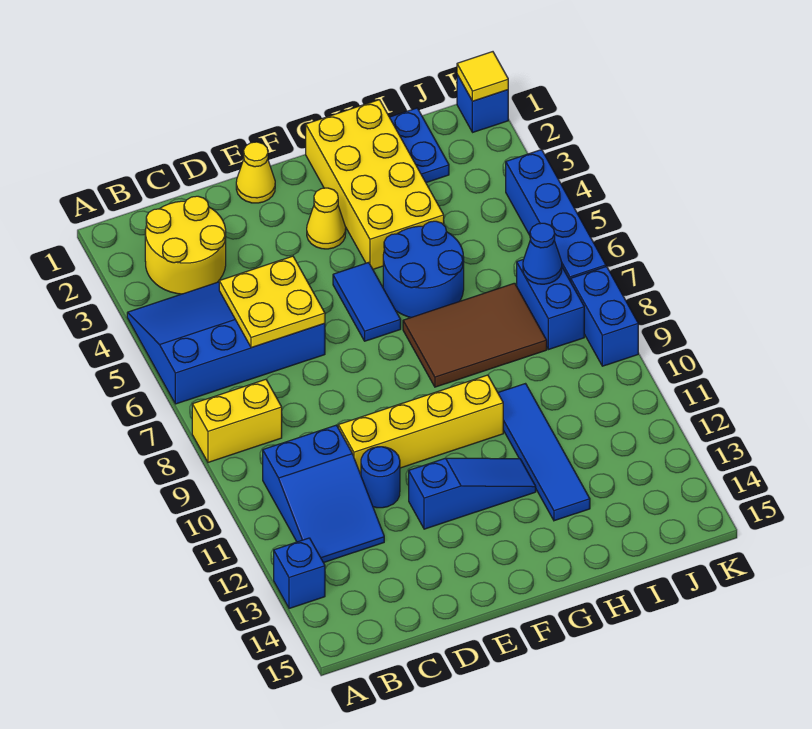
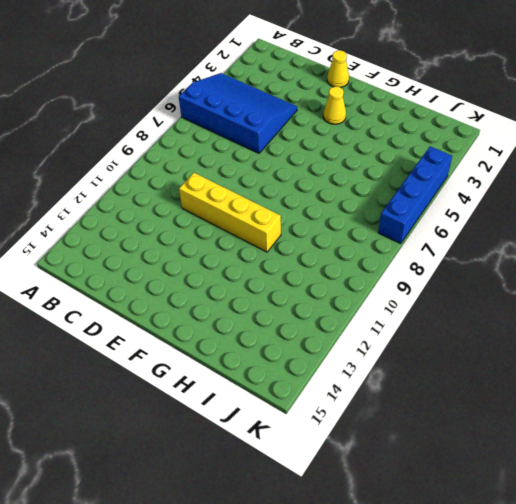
none -> yellow 1x2 brick [192,379,282,462]
none -> blue 1x1 brick [274,538,325,609]
none -> yellow 2x2 round brick [145,196,226,294]

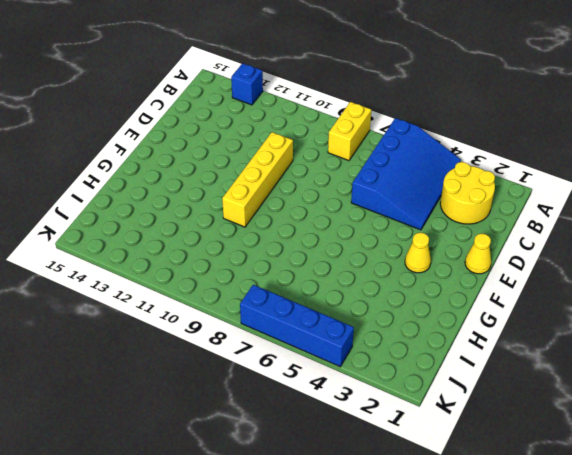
none -> blue 2x3 slope [263,425,384,563]
none -> blue 1x1 round brick [361,447,400,508]
none -> blue 1x3 slope [409,458,536,529]

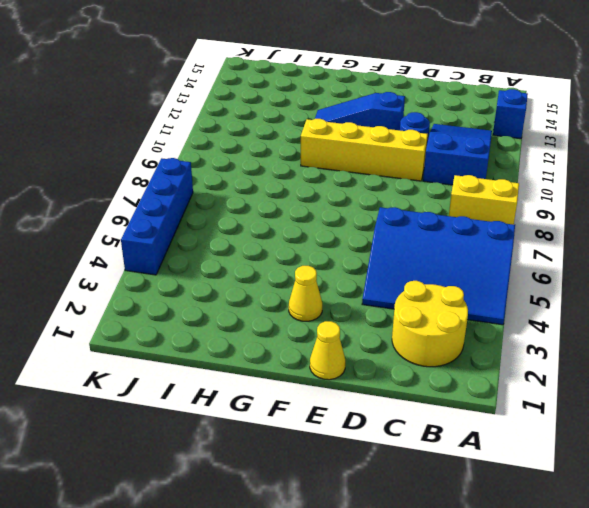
none -> blue 1x2 tile [333,262,401,341]
none -> yellow 2x4 brick [306,100,444,269]
none -> blue 2x2 round brick [383,221,464,318]

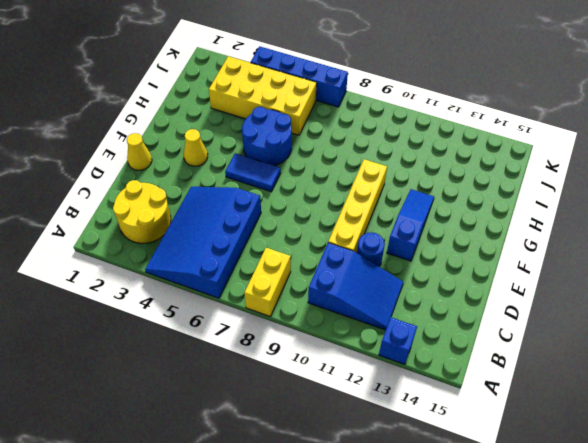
yellow 2x4 brick [209,56,317,135] -> yellow 2x4 brick moved to [306,100,444,269]
none -> brown 2x3 tile [403,283,547,387]
none -> blue 1x4 tile [498,384,590,521]
none -> blue 1x2 plate [390,108,449,183]

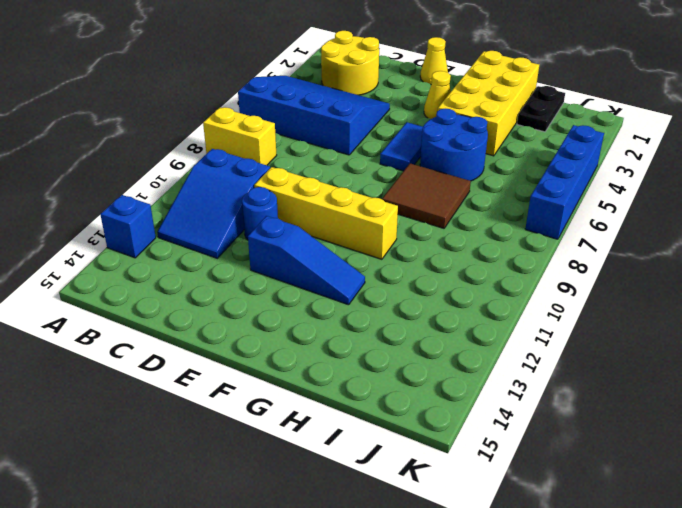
brown 2x2 tile [382,163,471,228] -> brown 2x3 tile [403,283,547,387]
black 1x2 plate [517,86,565,132] -> blue 1x2 plate [390,108,449,183]
none -> blue 1x4 tile [498,384,590,521]
none -> blue 1x2 brick [517,259,584,350]
none -> blue 1x1 brick [457,75,508,132]

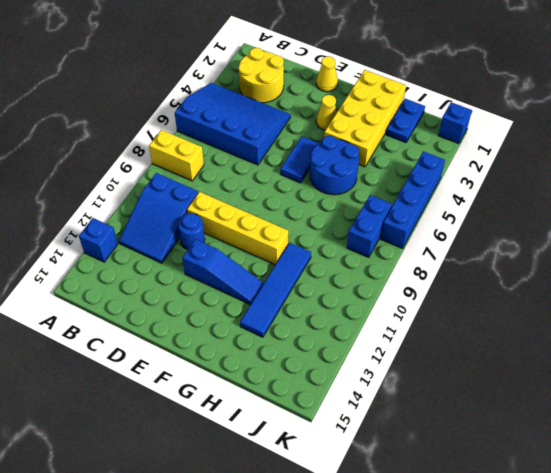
none -> brown 2x3 tile [403,283,547,387]
none -> blue 1x2 brick [571,267,638,366]
none -> yellow 2x2 plate [219,256,325,348]

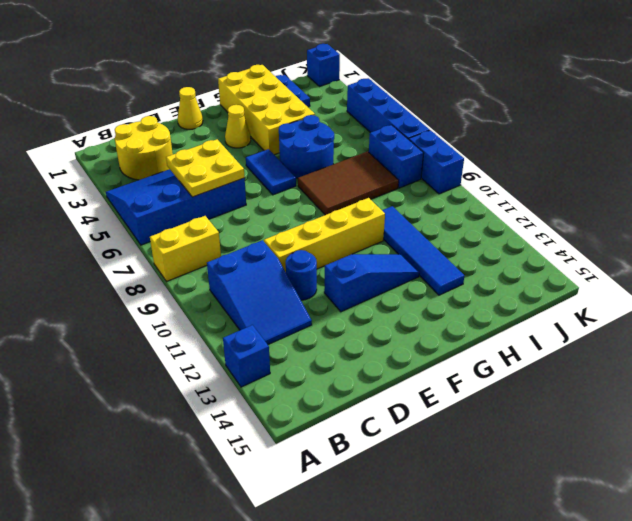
none -> blue 1x1 cone [523,223,562,284]
none -> yellow 1x1 tile [457,52,508,101]

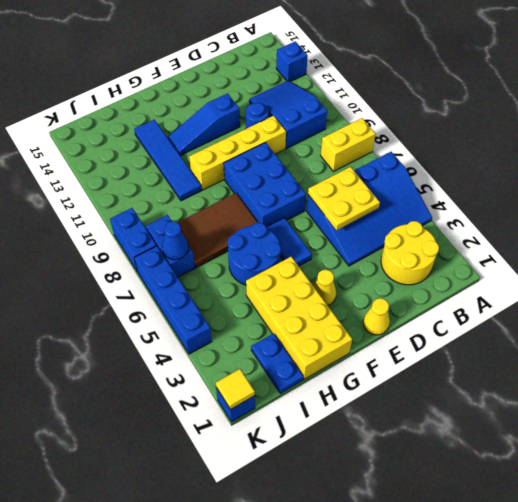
blue 2x3 brick [224,142,306,227] -> none

